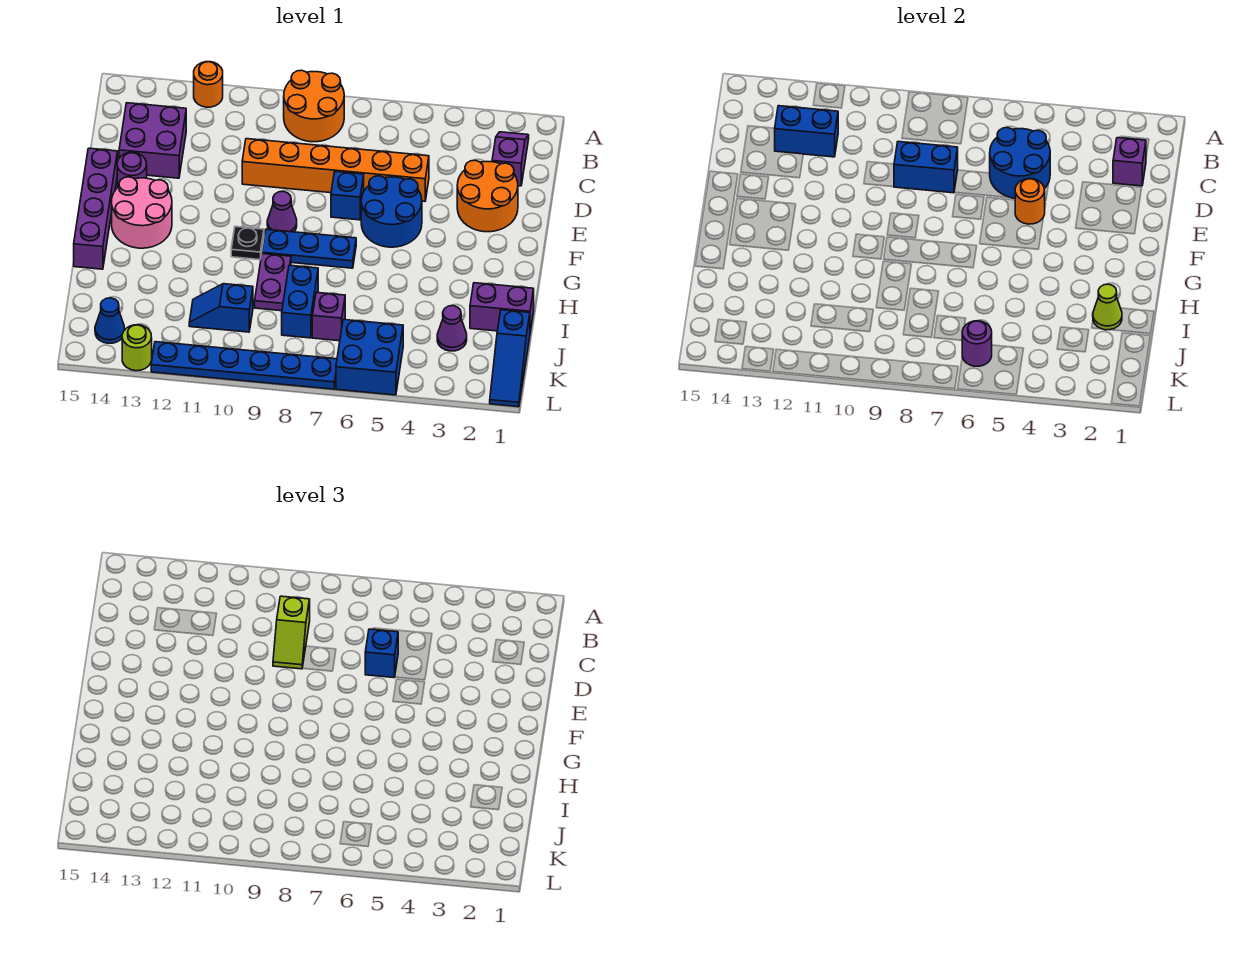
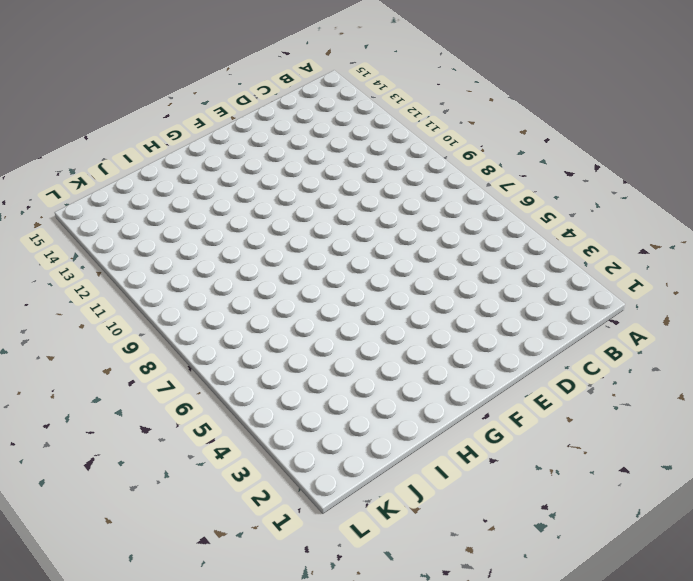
none -> orange 2x2 round brick [284,70,344,142]
none -> orange 1x1 round brick [194,62,223,107]
none -> purple 1x2 slope [492,132,529,186]
none -> purple 2x2 brick [119,103,186,178]

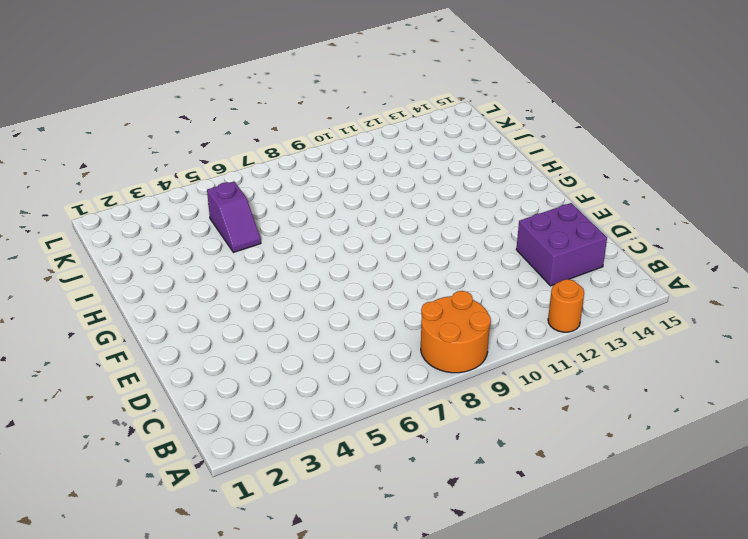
purple 1x2 slope [207,181,261,252] -> purple 1x2 slope moved to [492,132,529,186]
none -> orange 2x2 round brick [457,160,518,232]
none -> orange 1x6 brick [242,139,429,201]
none -> blue 2x2 round brick [361,176,422,247]
none -> blue 1x1 brick [331,172,364,220]

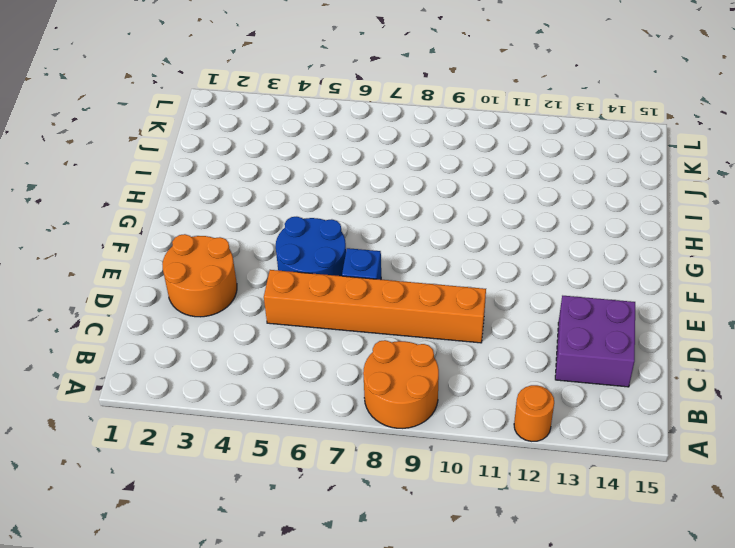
none -> purple 1x2 slope [492,132,529,186]
none -> purple 1x1 round brick [117,153,147,188]
none -> purple 1x4 brick [74,148,118,269]
none -> purple 1x1 cone [267,191,297,232]

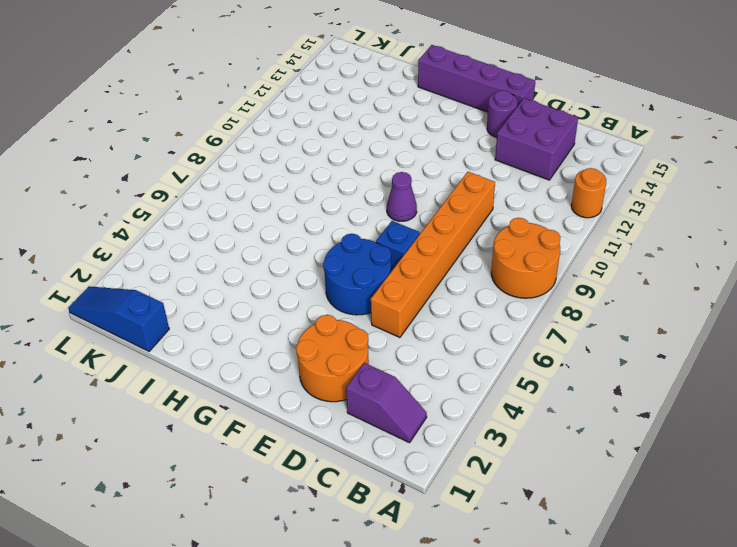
none -> pink 2x2 round brick [112,177,172,248]
none -> blue 1x3 plate [262,229,356,268]
none -> black 1x1 plate [231,227,264,260]
none -> purple 1x2 plate [255,254,291,311]

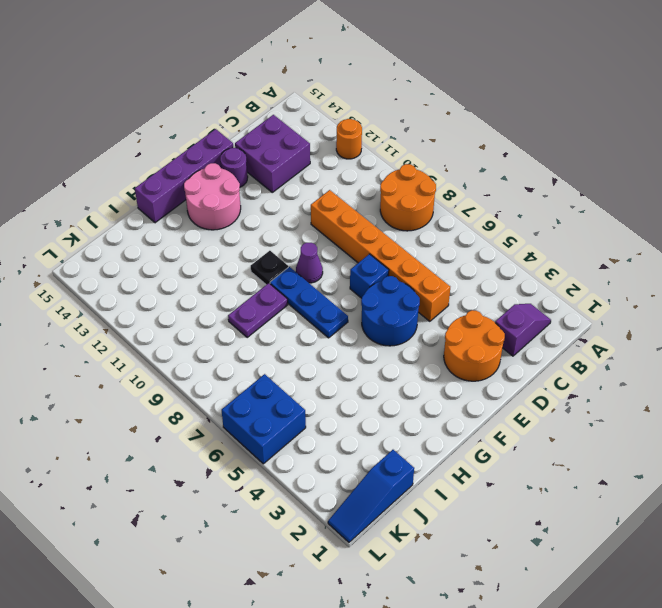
none -> purple 1x2 brick [470,283,534,332]
none -> blue 1x2 brick [282,265,318,338]
none -> purple 1x1 cone [437,306,467,351]
none -> purple 1x1 brick [312,292,345,341]

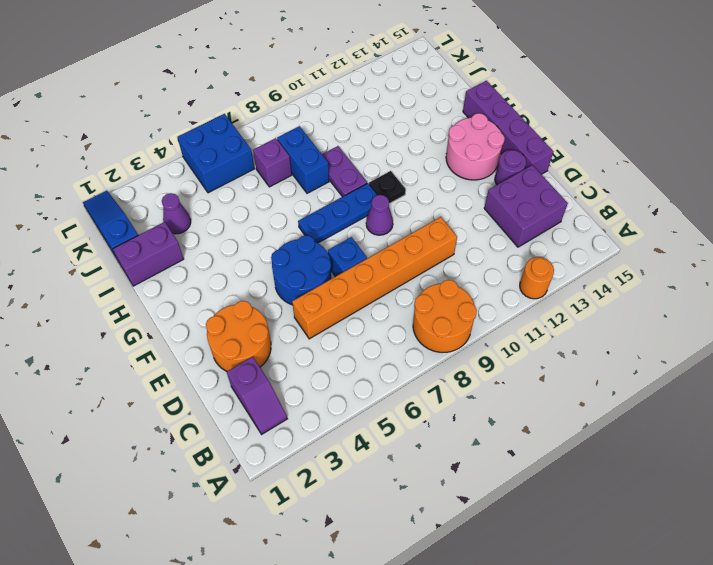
none -> blue 1x2 slope [189,284,253,332]
none -> blue 1x1 cone [95,298,124,343]
none -> blue 1x6 plate [151,342,337,389]
none -> lime 1x1 round brick [122,325,152,371]

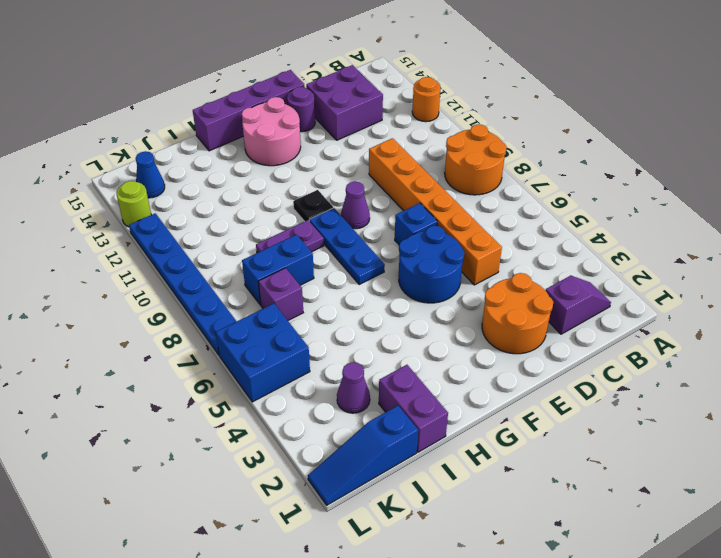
none -> blue 1x2 slope [189,284,253,332]
none -> purple 1x1 brick [1113,138,1146,186]
none -> blue 2x2 round brick [990,128,1050,198]
none -> blue 1x2 brick [775,106,838,157]

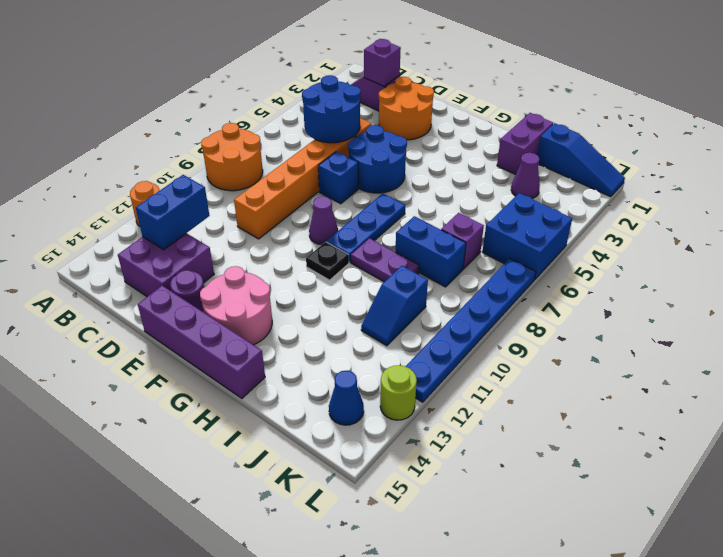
none -> blue 1x2 brick [894,142,958,193]
none -> orange 1x1 round brick [1015,179,1045,224]
none -> lime 1x1 cone [1093,284,1122,330]
none -> purple 1x1 round brick [962,321,992,366]

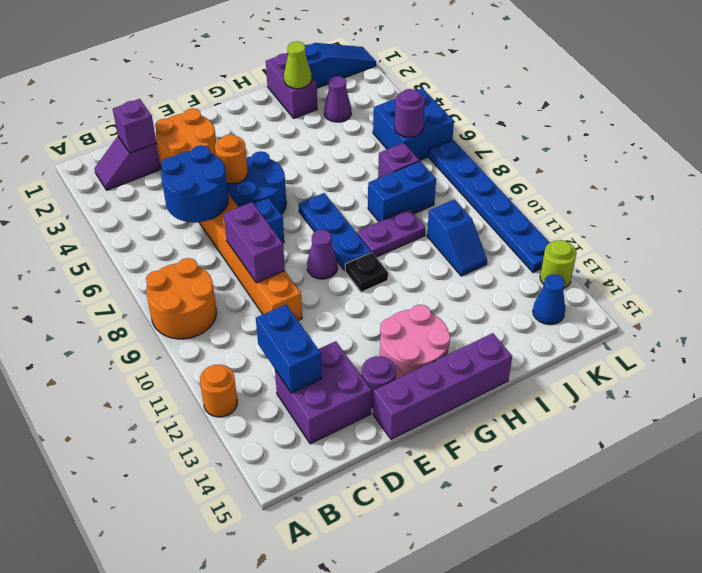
purple 1x2 brick [224,202,285,283] -> blue 1x2 brick [894,142,958,193]
none -> lime 1x2 slope [273,596,310,669]
none -> blue 1x1 brick [365,629,398,678]

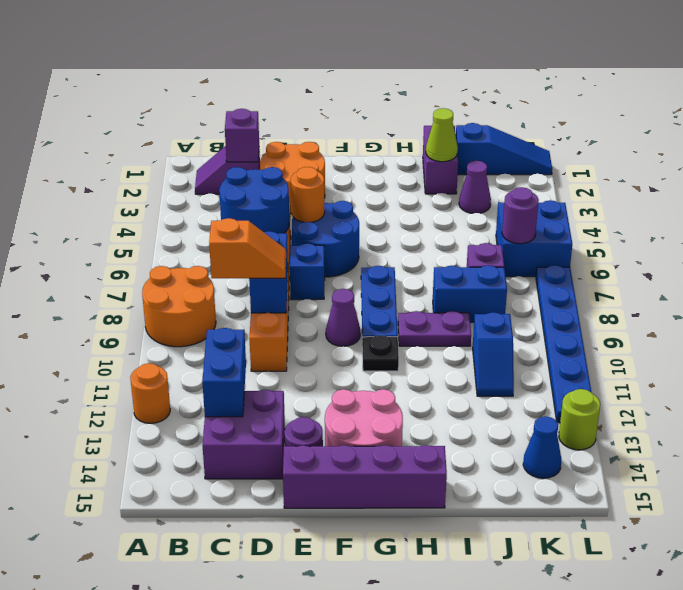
orange 1x2 slope [209,218,286,279] -> lime 1x2 slope [273,596,310,669]
none -> blue 1x1 brick [365,629,398,678]

